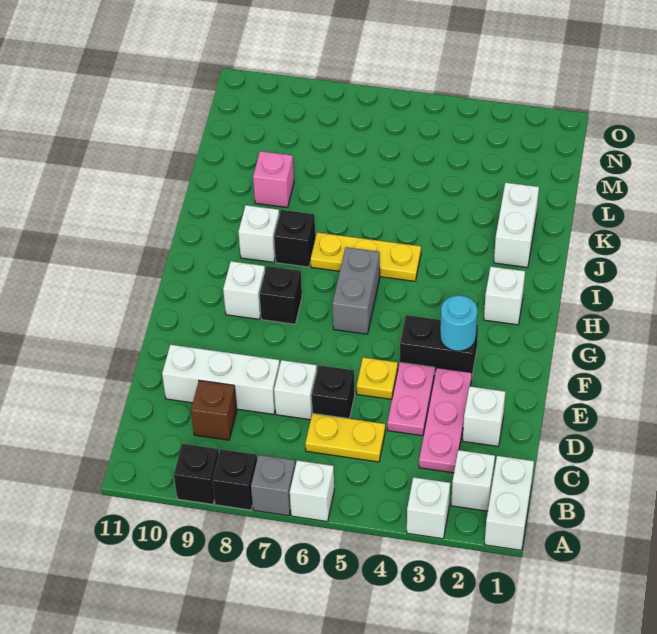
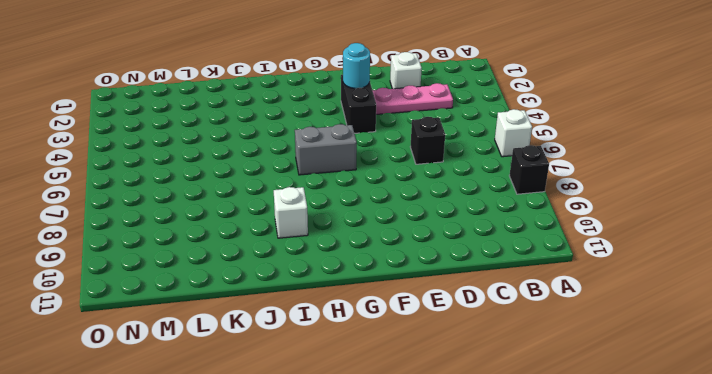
none -> white 1x2 brick [484,456,534,550]
none -> white 1x1 brick [407,477,450,539]
none -> grey 1x1 brick [251,455,295,516]

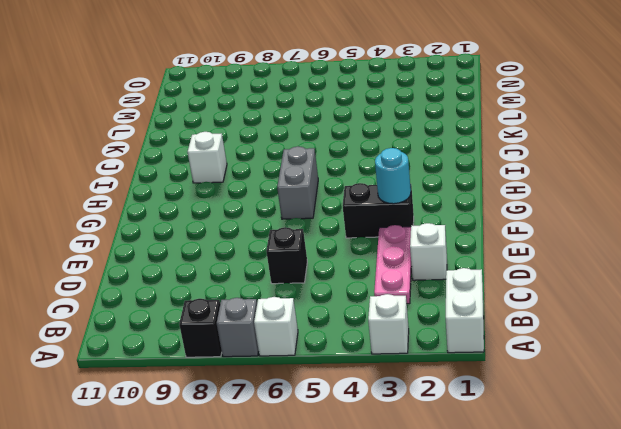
none -> black 1x1 brick [174,444,219,504]
none -> white 1x1 brick [451,450,495,511]
none -> yellow 1x2 plate [305,413,385,462]

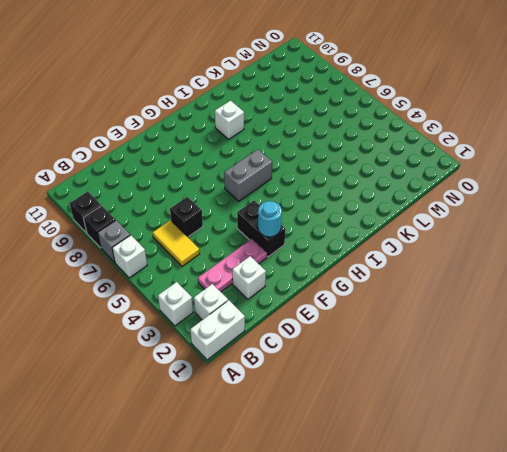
yellow 1x2 tile [153,221,200,266] -> yellow 1x2 plate [305,413,385,462]
none -> brown 1x1 brick [191,380,237,440]
none -> pink 1x2 plate [387,363,435,436]
none -> white 1x1 brick [274,360,317,420]

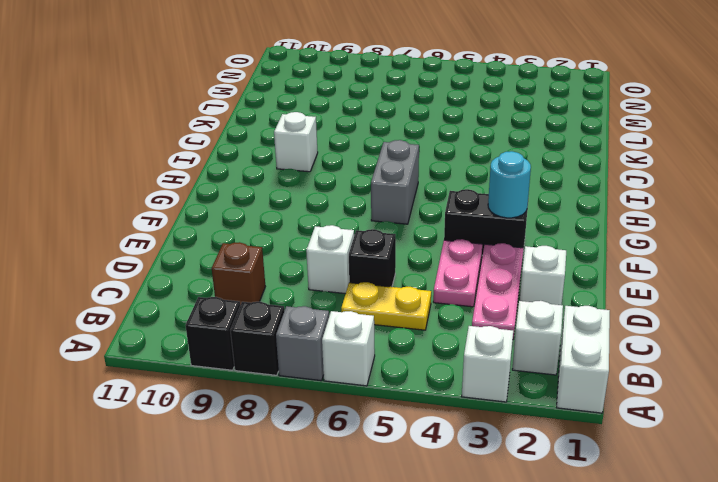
none -> white 1x3 brick [162,345,280,414]
none -> yellow 1x1 plate [357,357,398,399]
none -> black 1x1 brick [260,266,302,324]

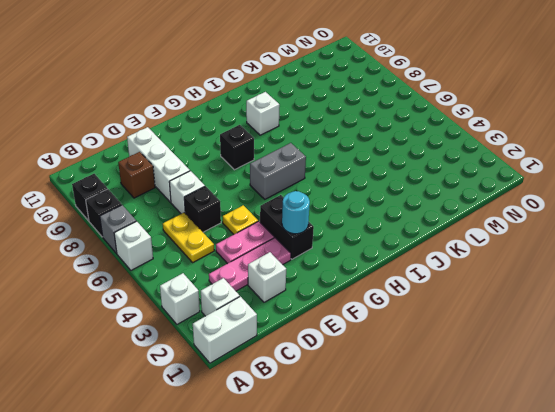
none -> white 1x1 brick [223,261,265,319]
none -> white 1x1 brick [484,267,525,325]
none -> yellow 1x3 plate [311,232,421,281]

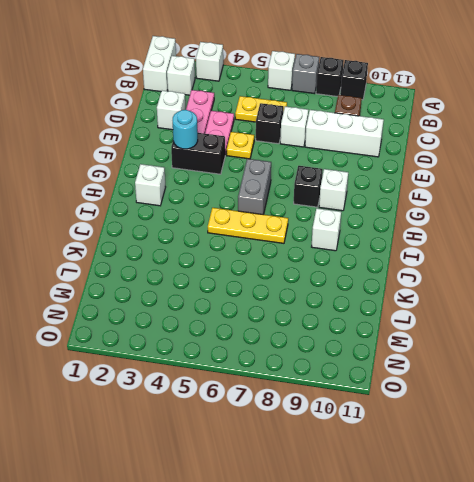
none -> black 1x1 brick [274,210,315,267]
none -> white 1x2 brick [494,183,539,268]
none -> pink 1x1 brick [253,151,294,208]

